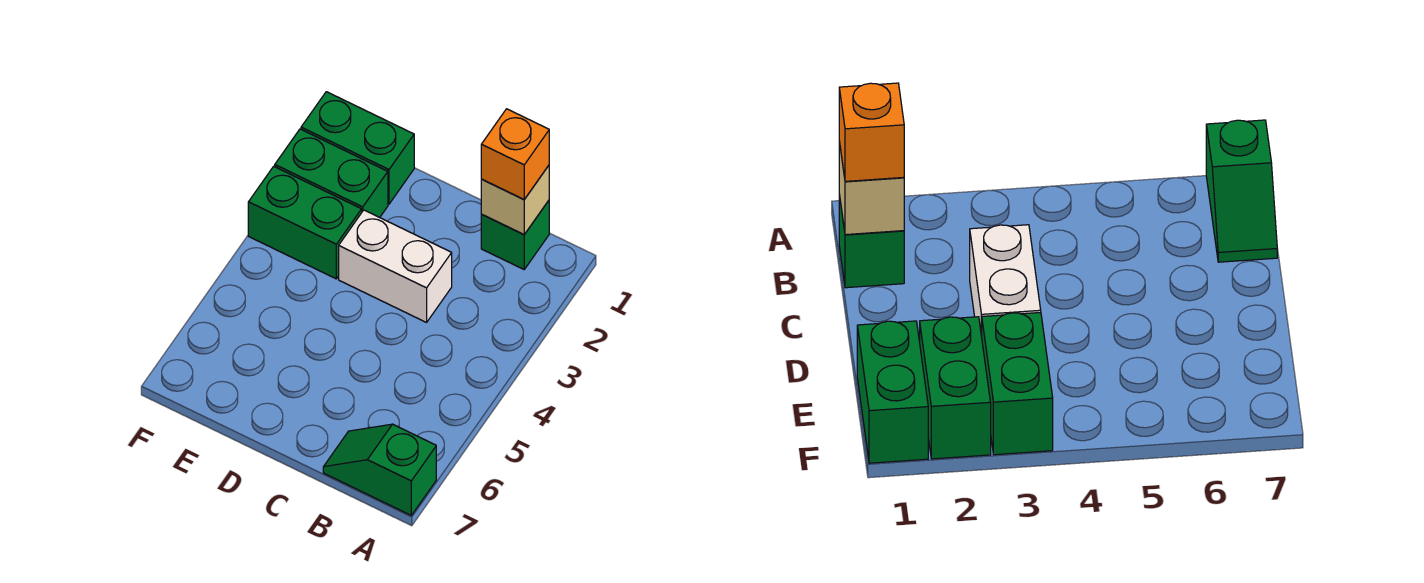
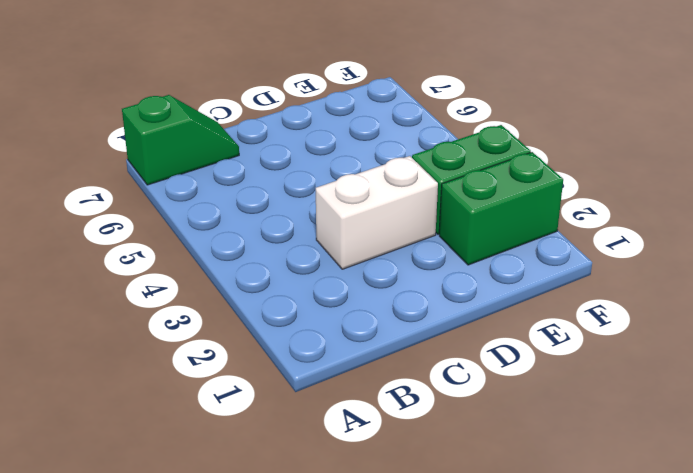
none -> green 1x1 brick [481,201,549,269]
none -> green 1x2 brick [301,92,414,204]

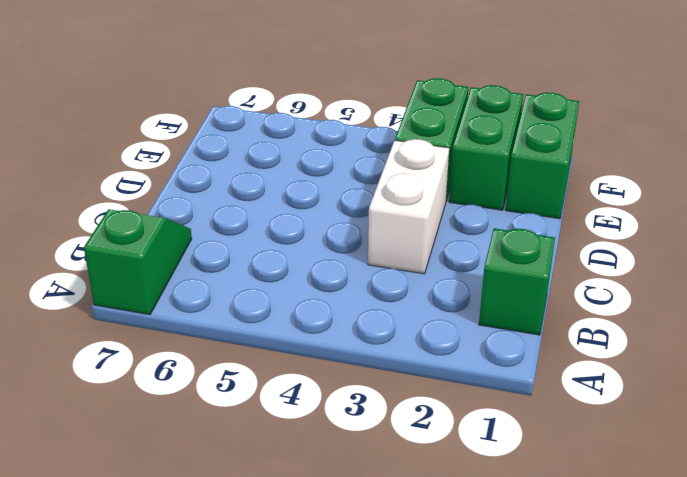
none -> tan 1x1 brick [481,166,549,235]
none -> orange 1x1 brick [481,109,549,199]

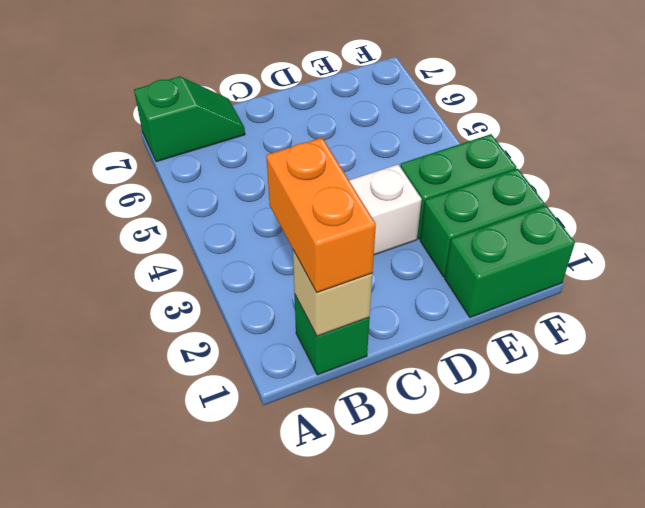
orange 1x2 brick [266,138,376,292] -> orange 1x1 brick [481,109,549,199]

